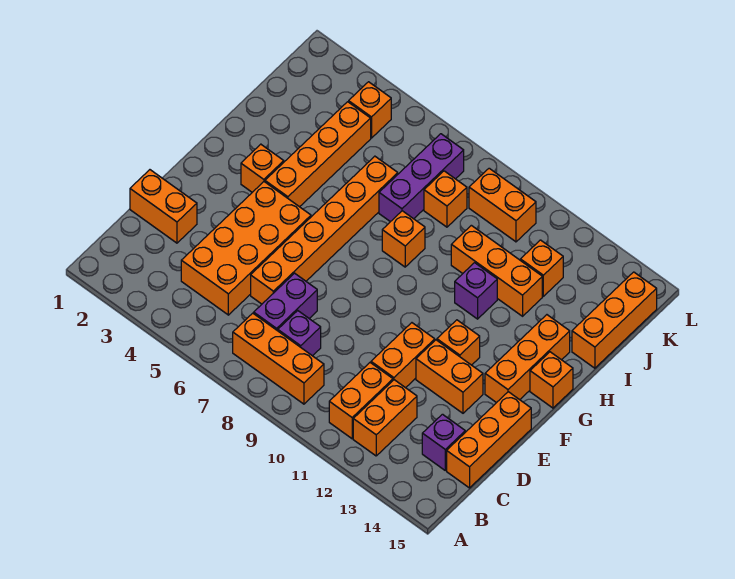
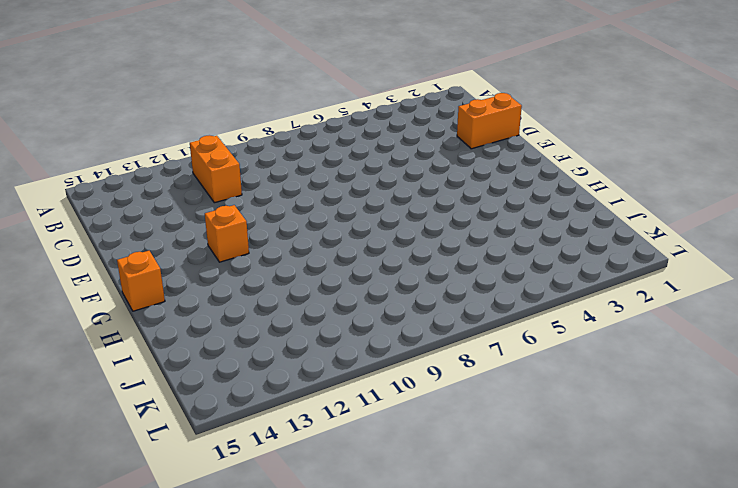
none -> orange 1x3 brick [233,313,324,404]
none -> orange 1x2 brick [353,380,417,456]
none -> orange 2x4 brick [181,182,311,315]

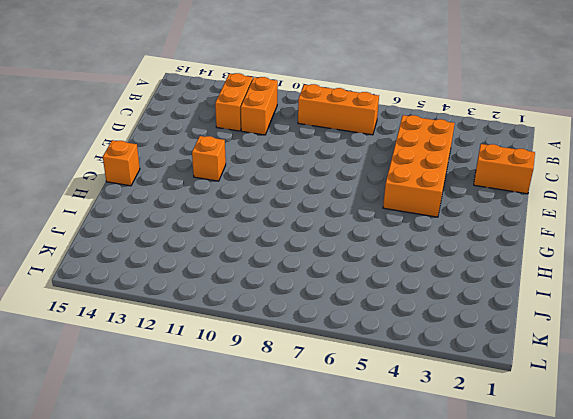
none -> purple 1x2 brick [254,273,317,331]
none -> purple 1x1 brick [278,311,321,356]
none -> purple 1x1 brick [422,414,465,470]

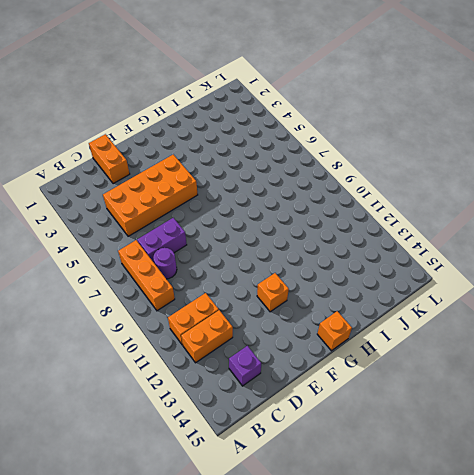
purple 1x1 round brick [153,248,177,279] -> purple 1x1 brick [278,311,321,356]
none -> orange 1x3 brick [447,392,531,488]
none -> orange 1x6 brick [251,156,398,304]
none -> orange 1x2 brick [371,323,435,388]

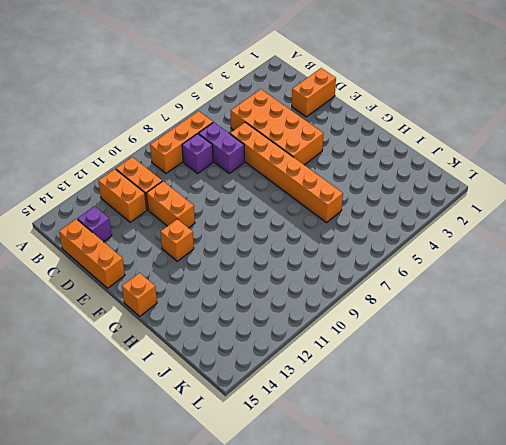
none -> orange 1x2 brick [416,340,483,413]
none -> orange 1x3 brick [485,315,570,403]
none -> orange 1x1 brick [241,144,284,192]

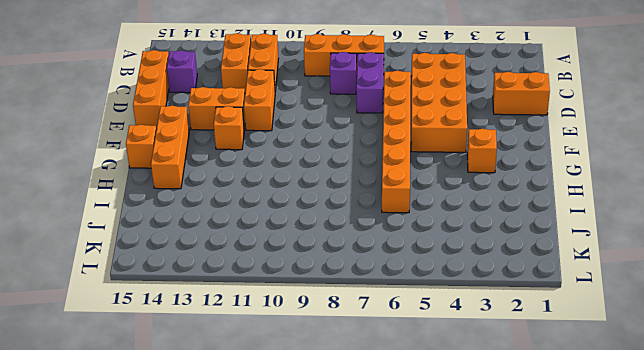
none -> orange 1x4 brick [265,102,371,207]
none -> orange 1x1 brick [382,211,425,267]
none -> purple 1x1 brick [455,263,497,319]

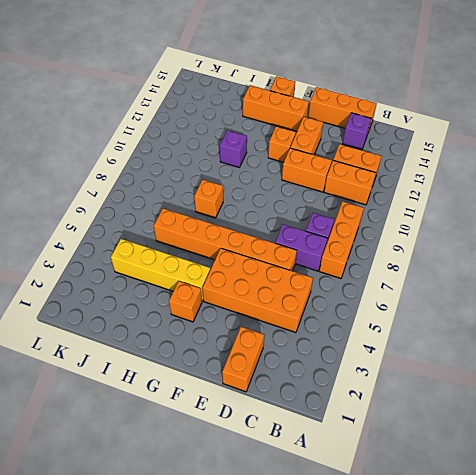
yellow 1x4 brick [111,239,210,301] -> orange 1x4 brick [265,102,371,207]
none -> purple 1x3 brick [379,134,464,222]
none -> orange 1x3 brick [451,225,542,316]
none -> orange 1x3 brick [572,272,657,368]

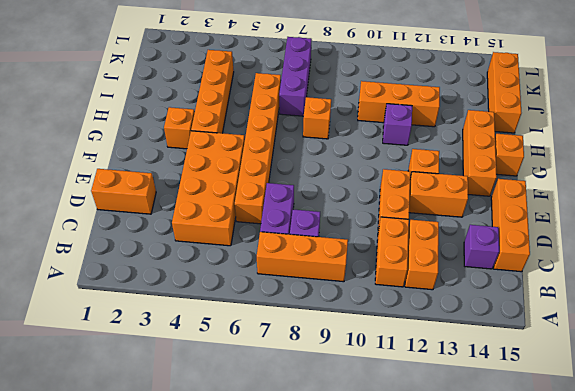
none -> orange 1x1 brick [424,171,467,227]
none -> orange 1x1 brick [521,240,563,296]
none -> orange 1x1 brick [349,82,391,138]

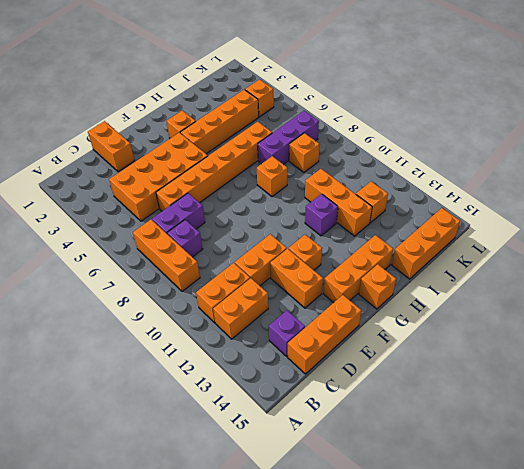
none -> orange 1x2 brick [469,168,536,242]

